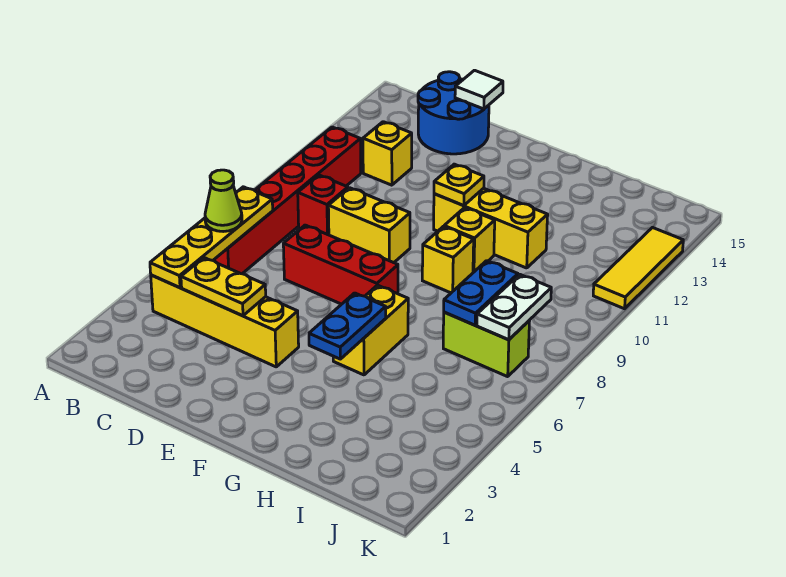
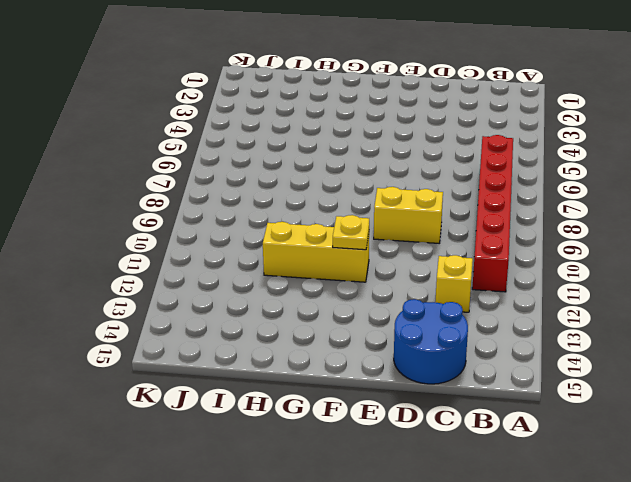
none -> yellow 1x4 brick [151,275,299,367]
none -> red 1x1 brick [298,175,348,235]
none -> red 1x3 brick [283,225,398,304]

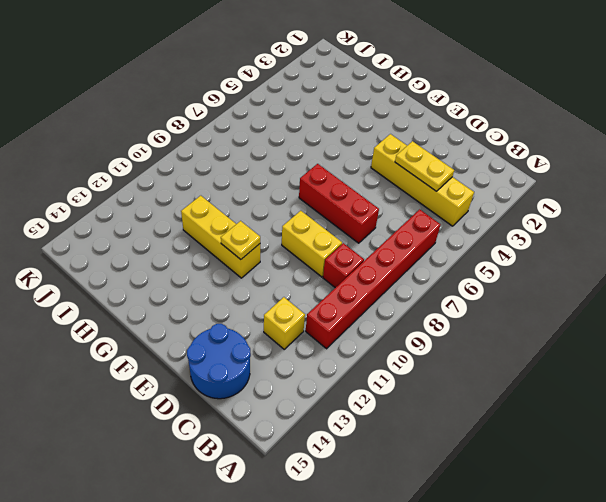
none -> yellow 1x2 brick [333,285,408,375]
none -> yellow 1x1 brick [422,227,474,293]
none -> yellow 1x1 brick [444,208,495,272]

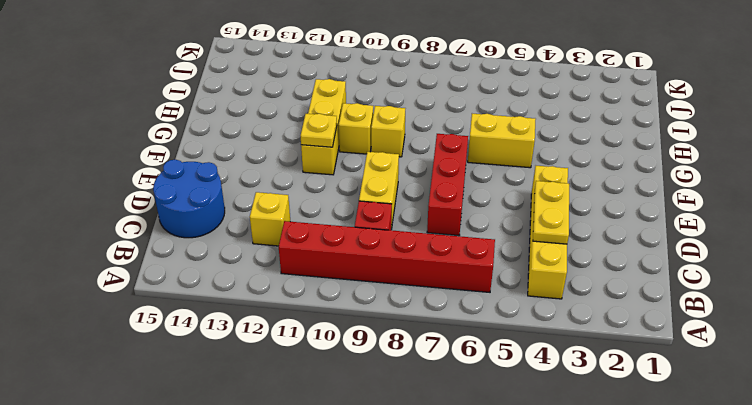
none -> lime 1x2 brick [443,312,529,377]
none -> yellow 1x3 tile [593,227,683,309]
none -> yellow 1x4 plate [150,187,273,288]

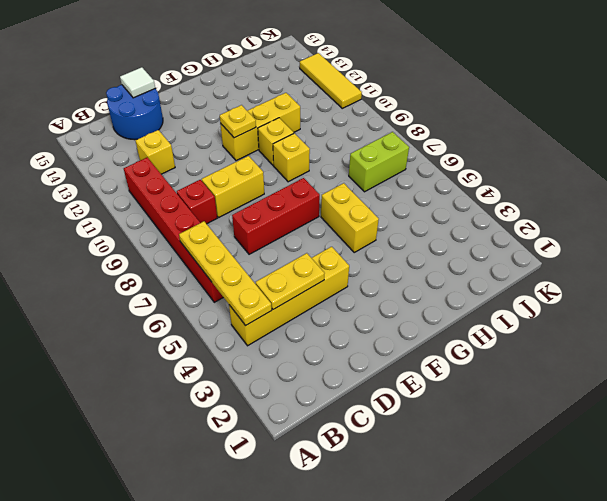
none -> blue 1x2 plate [309,293,386,359]
none -> blue 1x2 plate [444,261,518,325]
none -> white 1x2 plate [477,274,551,340]

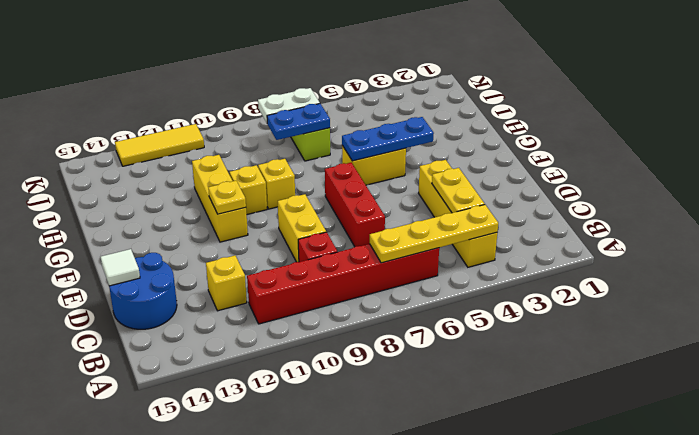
blue 1x3 plate [342,117,434,161] -> blue 1x2 plate [309,293,386,359]
none -> lime 1x1 cone [205,170,242,232]

